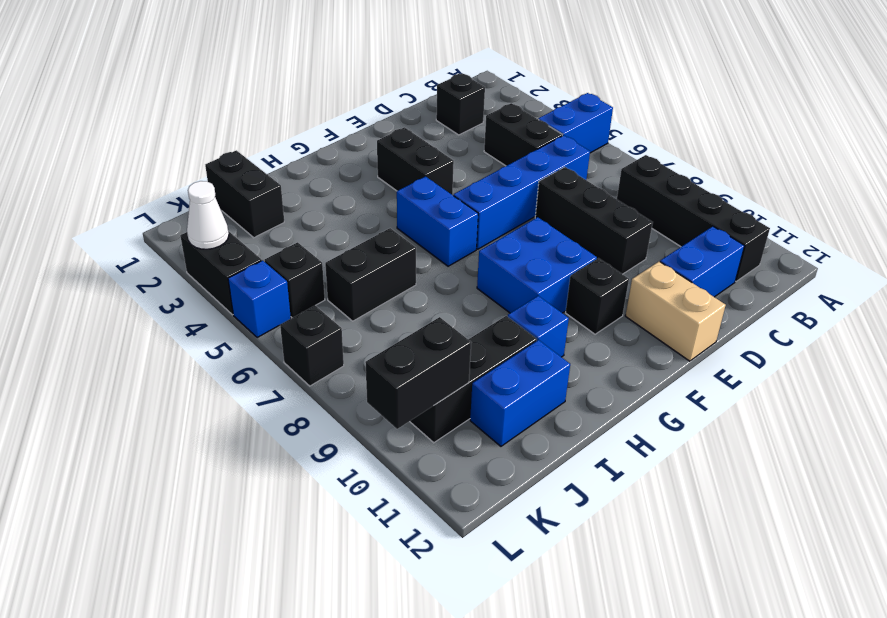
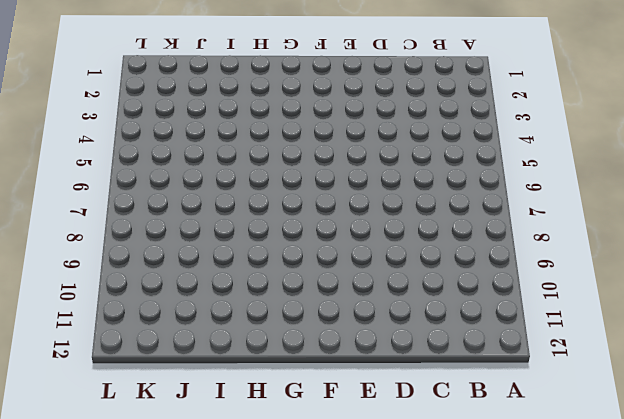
none -> blue 1x2 brick [538,93,613,153]
none -> black 1x4 brick [617,155,770,281]
none -> black 1x1 brick [436,73,485,135]

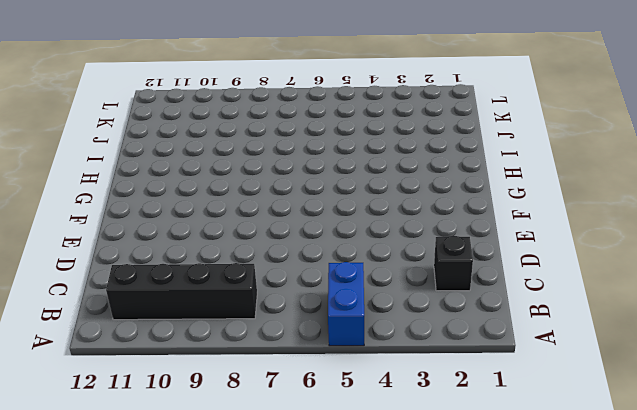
none -> black 1x2 brick [484,103,562,166]
none -> blue 1x4 brick [453,135,590,249]
none -> blue 1x2 brick [660,226,744,297]

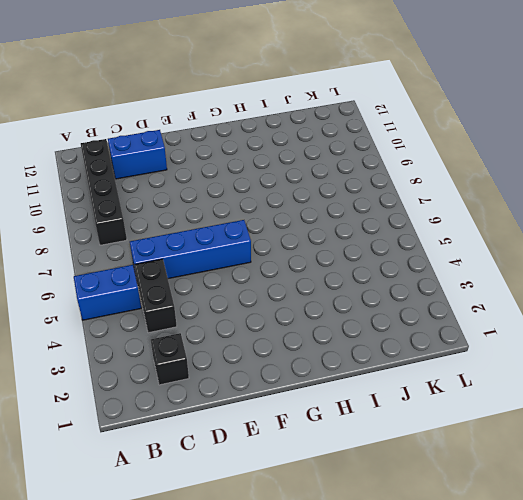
none -> black 1x3 brick [535,167,653,274]
none -> tan 1x2 brick [625,261,726,361]
none -> black 1x2 brick [377,127,454,195]

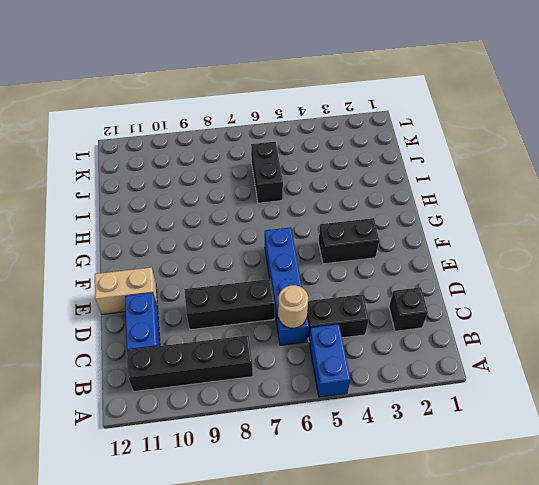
tan 1x1 round brick [278,285,308,328] -> none
none -> blue 2x2 brick [477,217,597,313]
none -> black 1x1 brick [566,258,629,334]
none -> blue 1x2 brick [397,176,478,266]

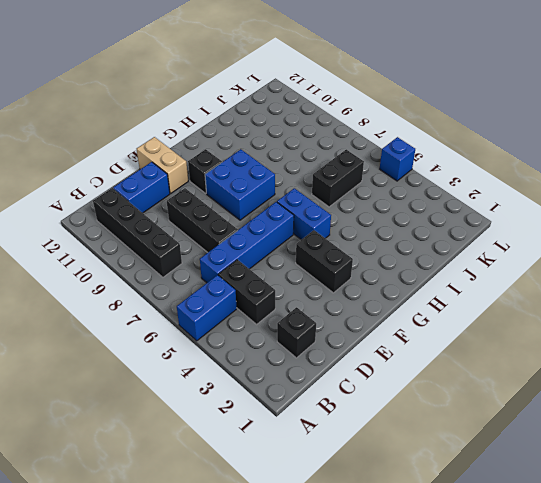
none -> blue 1x1 brick [508,296,569,357]
none -> black 1x3 brick [410,316,537,443]
none -> blue 1x2 brick [470,340,570,446]

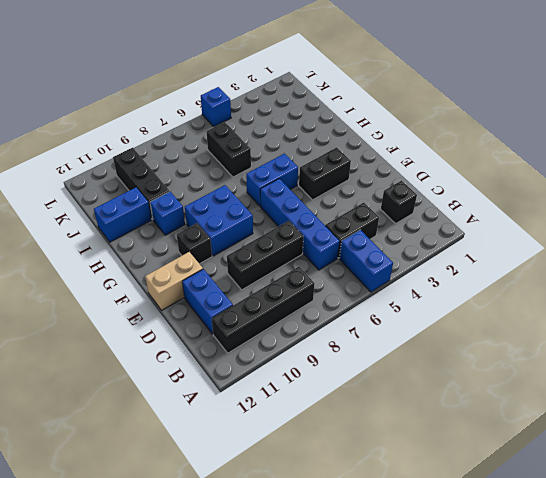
blue 1x2 brick [94,187,151,242] -> blue 1x2 brick turned to [470,340,570,446]
none -> black 1x2 brick [205,150,284,238]
none -> black 1x1 brick [265,242,325,318]
none -> black 1x2 brick [180,231,262,315]

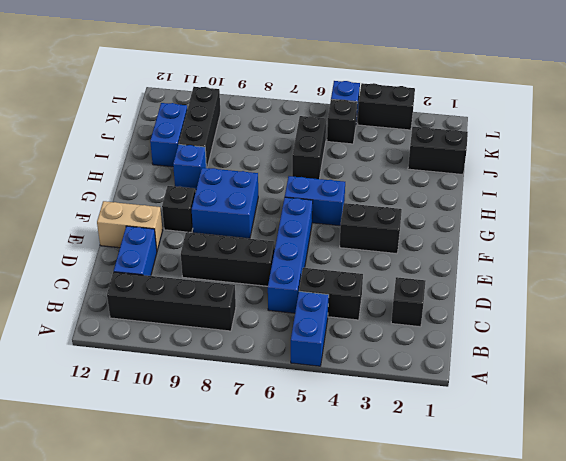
none -> black 1x1 brick [280,306,344,386]
none -> black 1x2 brick [365,317,471,429]
none -> white 1x1 cone [187,181,229,249]

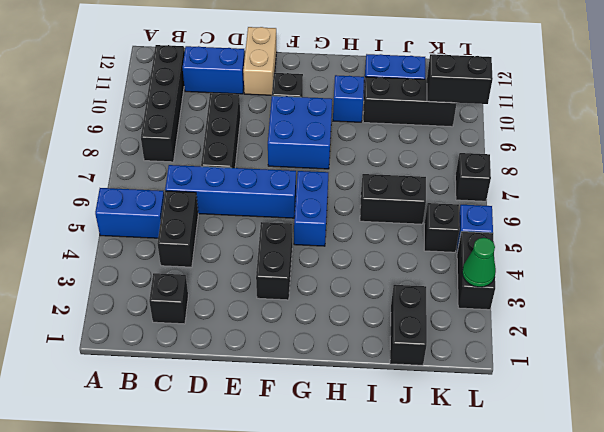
green 1x1 cone [462,238,496,287] -> white 1x1 cone [187,181,229,249]

